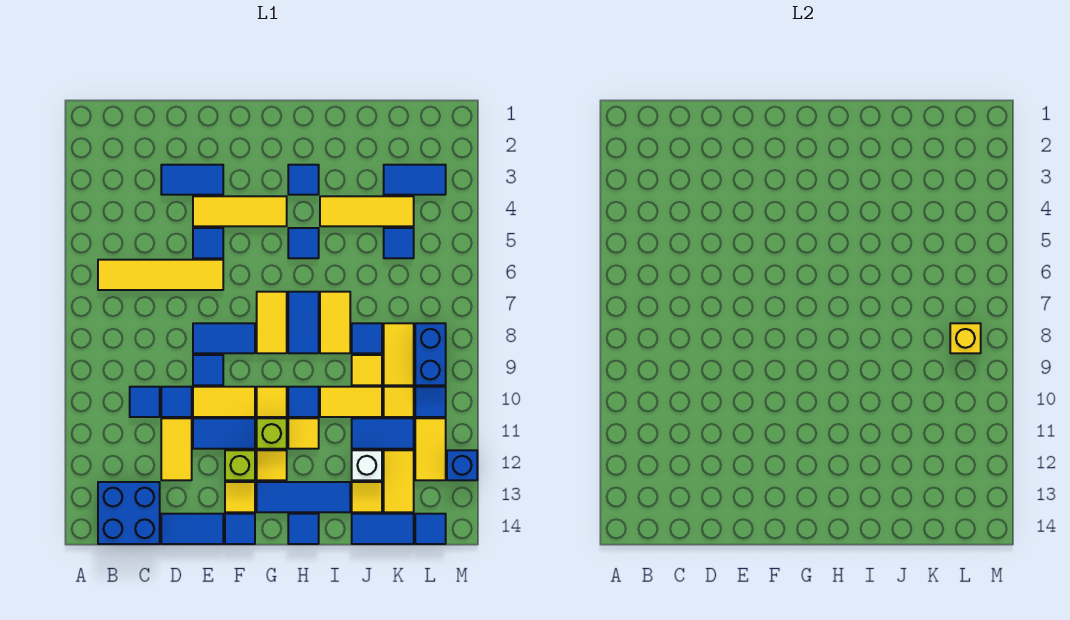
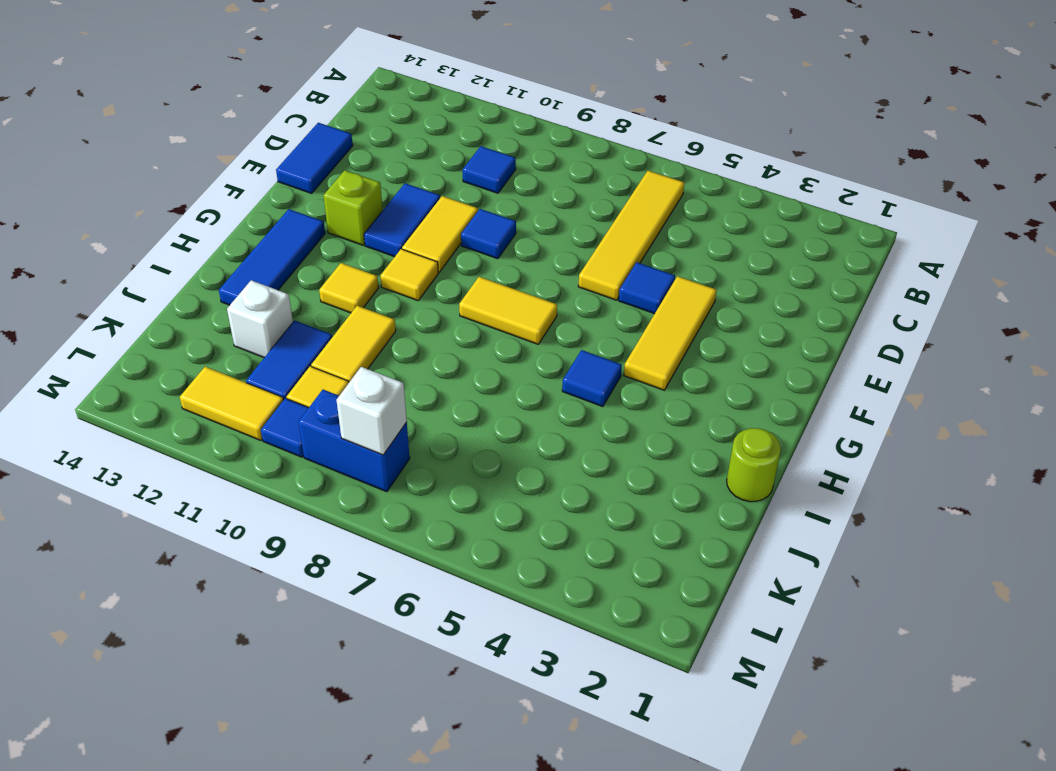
lime 1x1 round brick [727,428,781,502] -> none
white 1x1 brick [336,367,407,455] -> yellow 1x1 brick [950,323,981,353]
none -> blue 2x2 brick [98,482,160,544]
none -> blue 1x2 tile [161,165,223,195]
none -> blue 1x1 tile [161,387,192,417]
none -> yellow 1x2 tile [161,418,192,480]

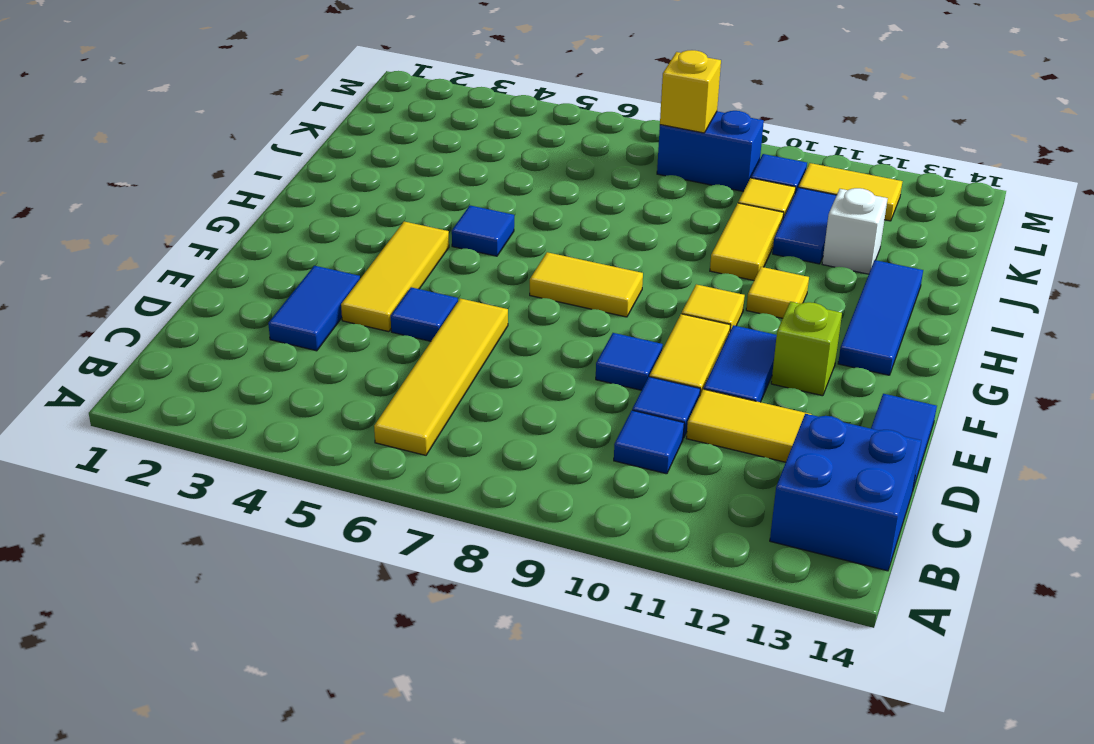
none -> blue 1x2 tile [193,323,255,353]
none -> yellow 1x1 tile [225,482,255,512]
none -> blue 1x1 tile [225,514,255,544]
none -> lime 1x1 brick [257,418,287,449]

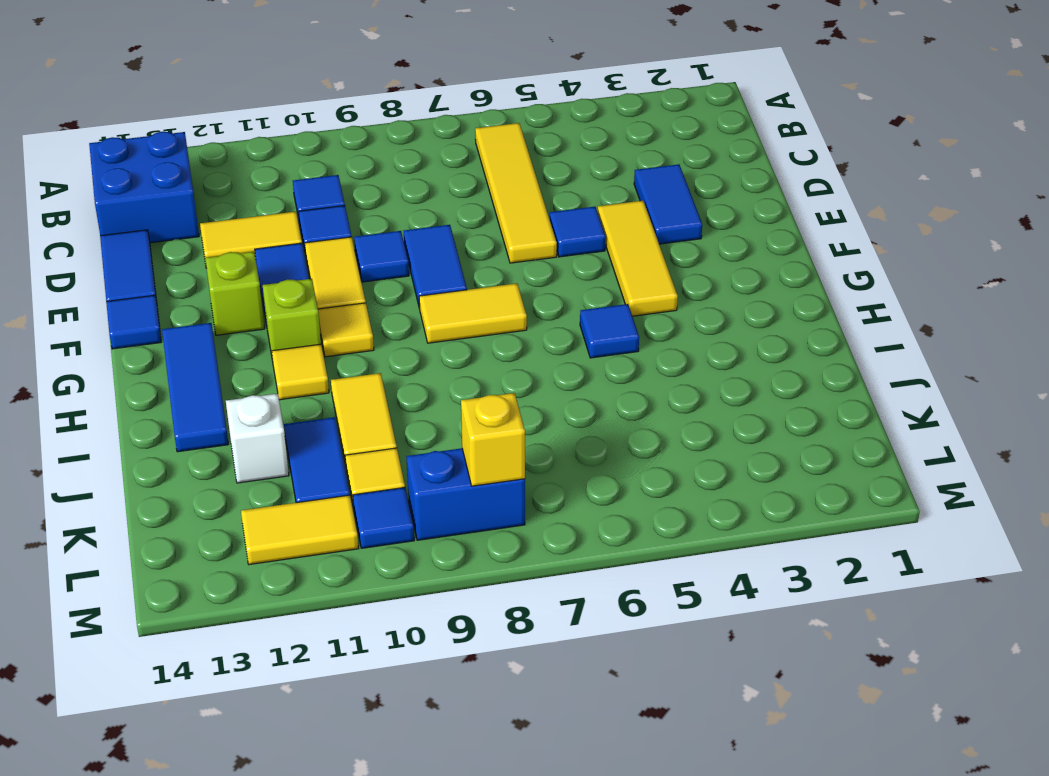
none -> yellow 1x1 tile [225,482,255,512]
none -> yellow 1x1 tile [257,450,287,480]
none -> blue 1x1 tile [288,165,319,195]
none -> blue 1x2 tile [288,292,319,353]

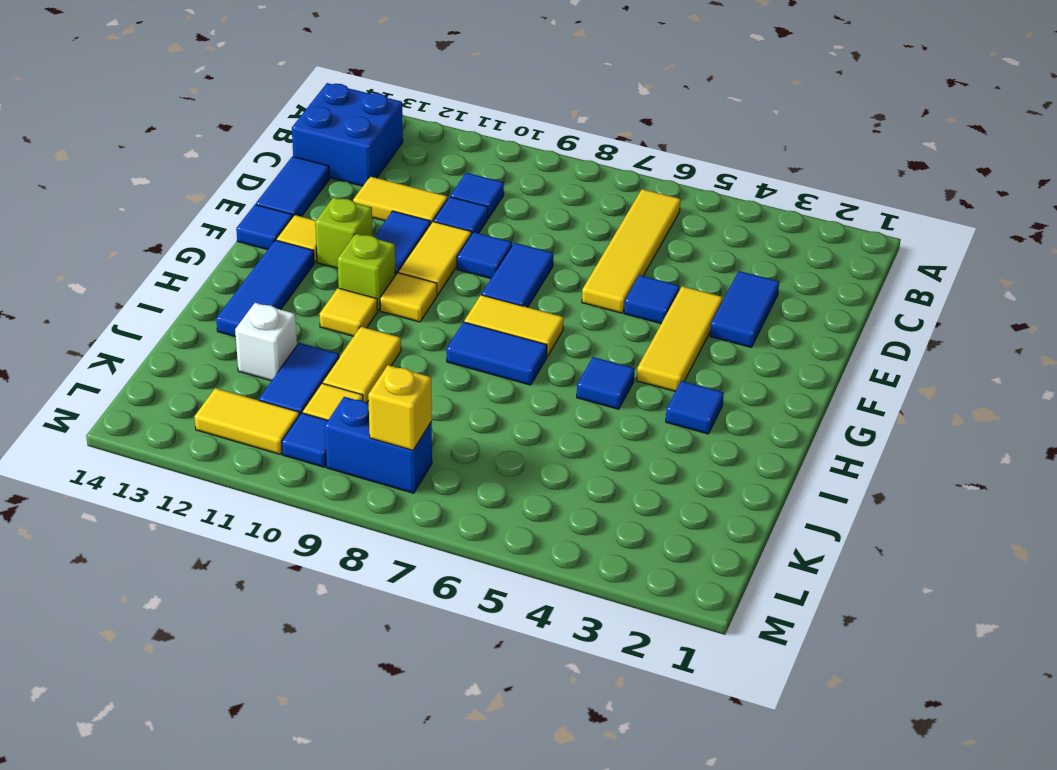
none -> yellow 1x1 tile [257,450,287,480]
none -> blue 1x1 tile [288,387,319,417]
none -> blue 1x1 tile [288,514,319,544]
none -> yellow 1x3 tile [320,196,414,226]

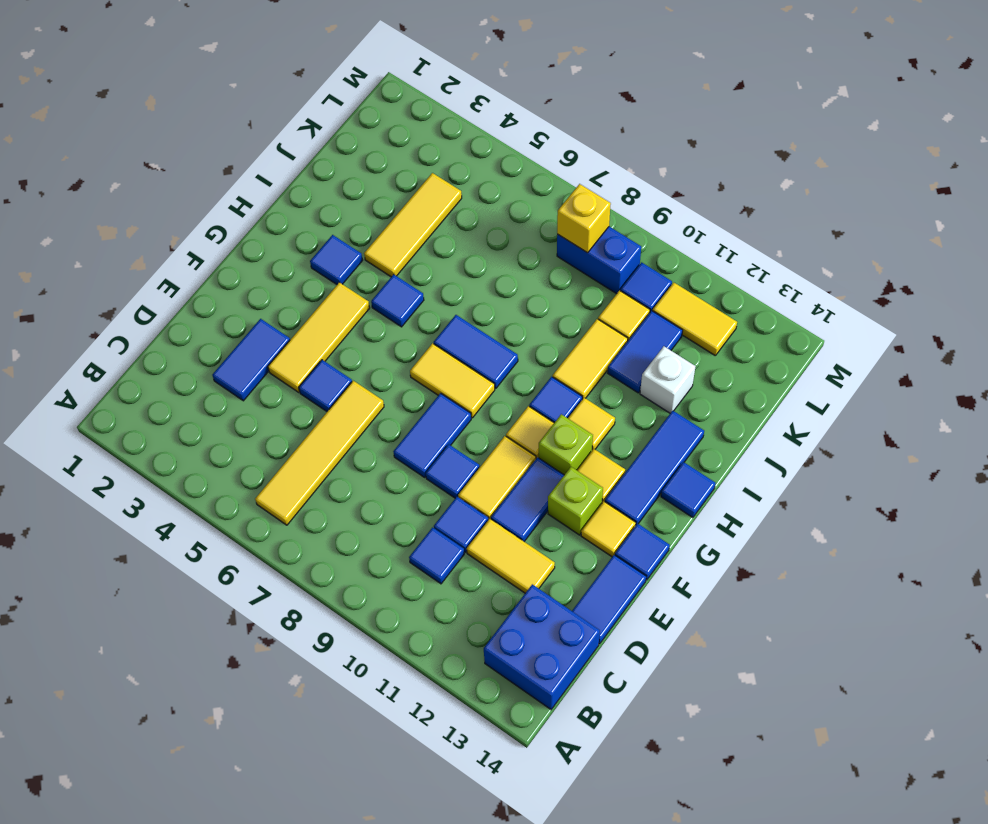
none -> yellow 1x2 tile [320,292,350,353]
none -> blue 1x1 tile [352,323,382,353]
none -> yellow 1x1 tile [352,355,382,385]
none -> yellow 1x1 tile [352,482,382,512]

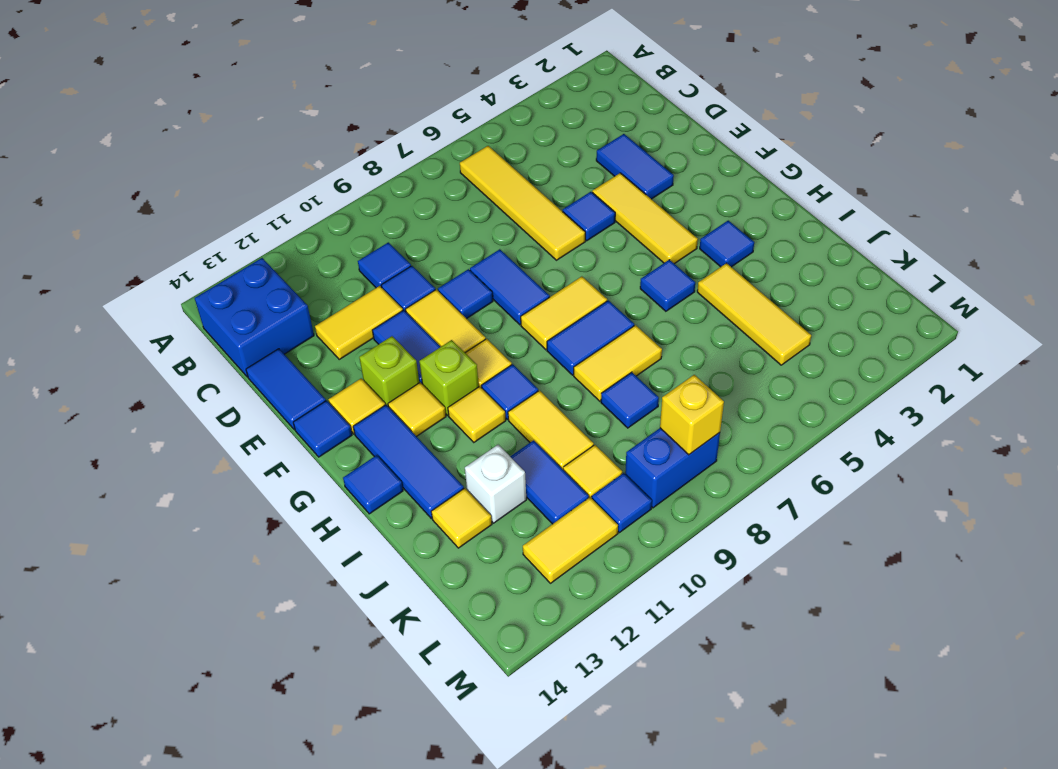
none -> yellow 1x1 tile [352,355,382,385]
none -> blue 1x2 tile [352,514,414,544]
none -> blue 1x2 tile [384,165,446,195]
none -> blue 1x1 tile [384,228,414,258]

